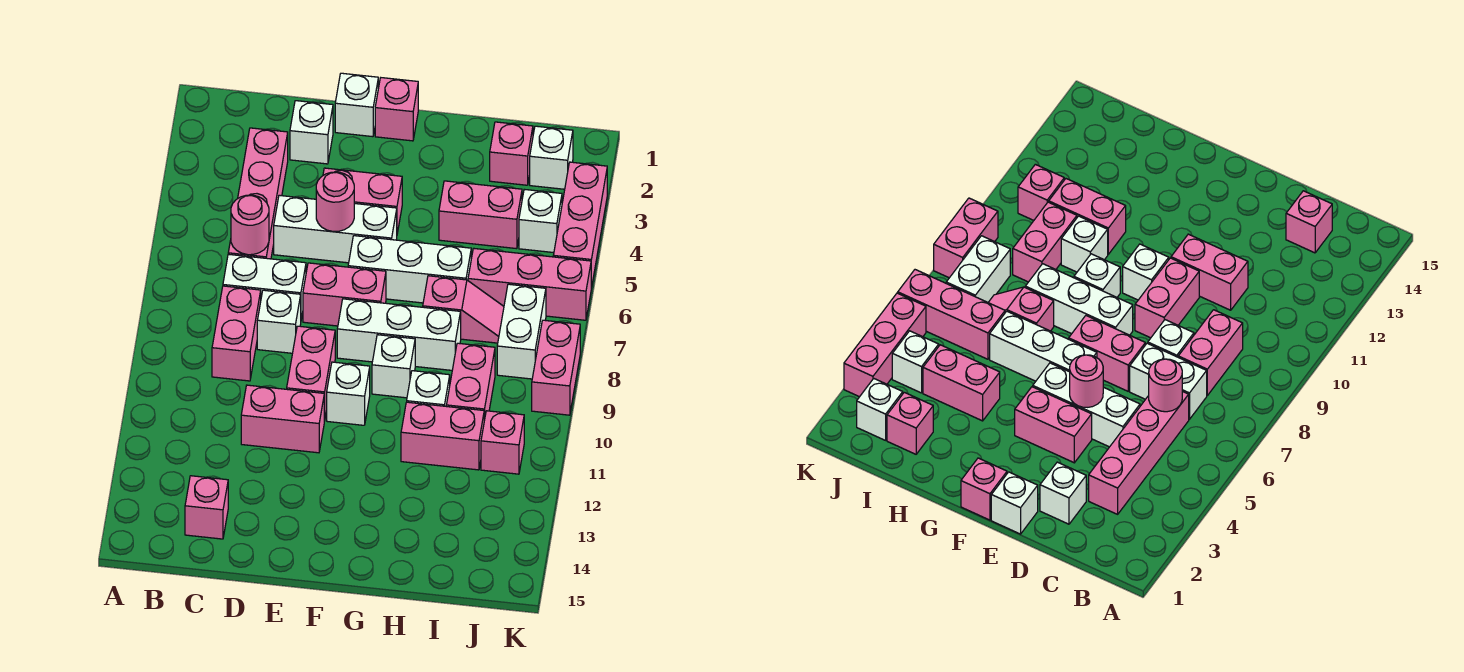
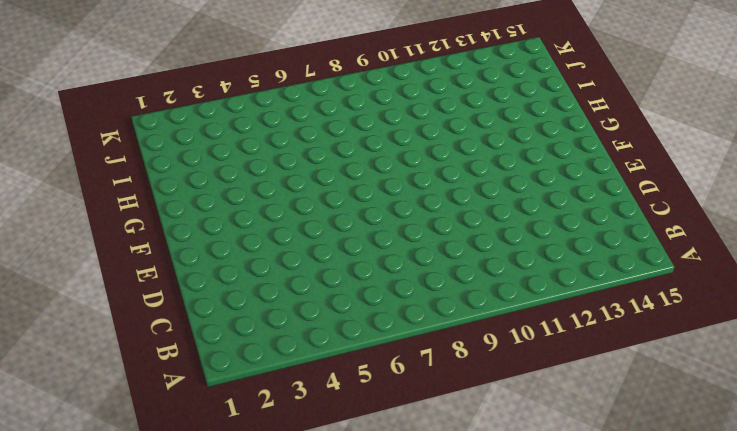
none -> pink 1x4 brick [228,128,288,259]
none -> white 1x2 brick [223,254,306,319]
none -> pink 1x2 brick [212,286,261,381]
none -> pink 1x1 brick [185,476,228,539]

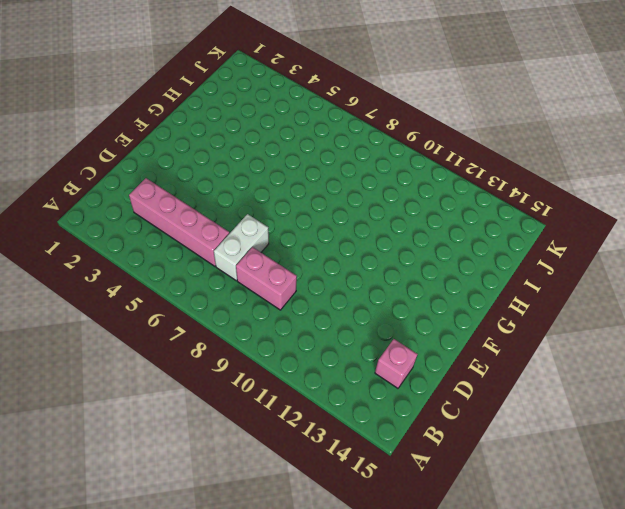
none -> white 1x1 brick [290,101,333,164]
none -> white 1x3 brick [274,195,397,263]
none -> white 1x1 brick [257,290,301,353]
none -> pink 1x2 brick [241,385,324,453]

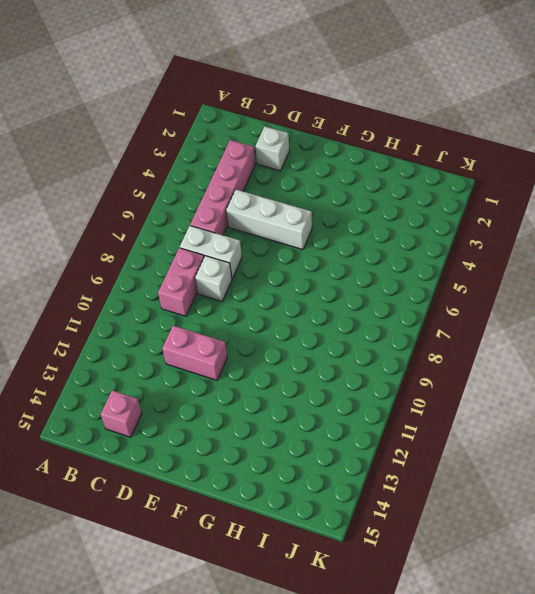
none -> white 1x1 brick [335,73,378,137]
none -> pink 1x2 brick [323,168,402,233]
none -> pink 1x2 brick [303,263,386,326]
none -> pink 1x2 brick [287,326,335,421]

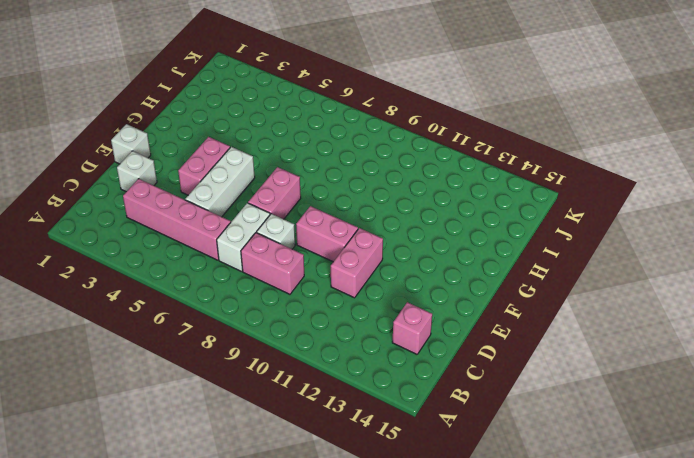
none -> pink 1x1 brick [375,78,418,141]
none -> white 1x3 brick [348,236,471,303]
none -> white 1x3 brick [337,299,461,370]
none -> white 1x1 brick [327,362,370,425]

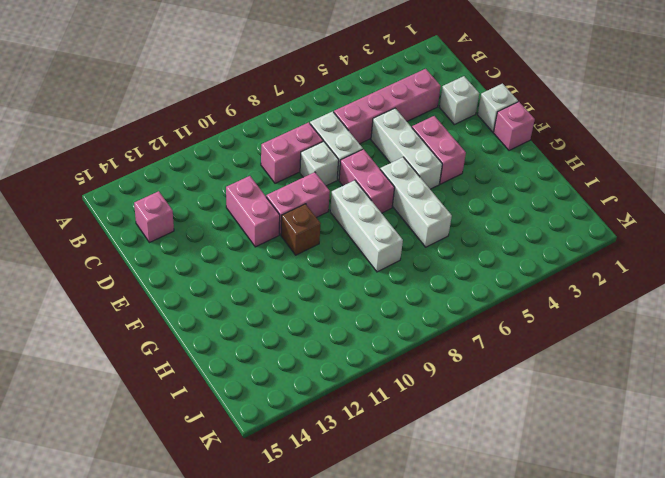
brown 1x1 brick [281,204,321,255] -> white 1x1 brick [327,362,370,425]
none -> white 1x1 brick [372,335,415,398]
none -> pink 1x2 brick [439,181,522,249]
none -> pink 1x2 slope [423,276,504,343]
none -> white 1x1 brick [407,371,450,406]

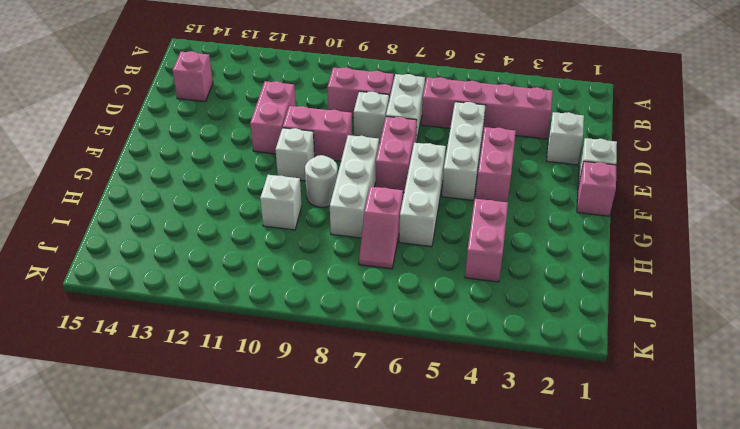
white 1x1 round brick [305,155,338,207] -> white 1x1 brick [372,335,415,398]
none -> pink 1x2 brick [401,402,484,470]
none -> pink 1x1 brick [490,122,533,185]
none -> pink 1x3 brick [468,249,591,320]
none -> pink 1x2 brick [446,343,495,420]

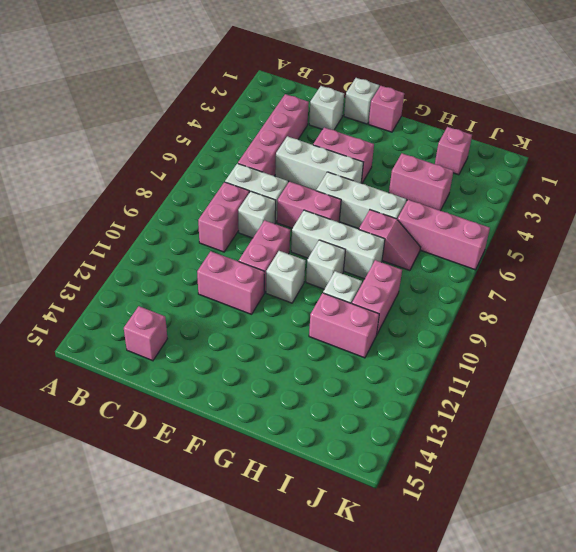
none -> white 1x1 brick [530,126,573,189]
none -> white 1x1 brick [519,189,562,253]
none -> white 1x2 brick [497,284,546,379]
none -> pink 1x1 brick [481,411,524,474]

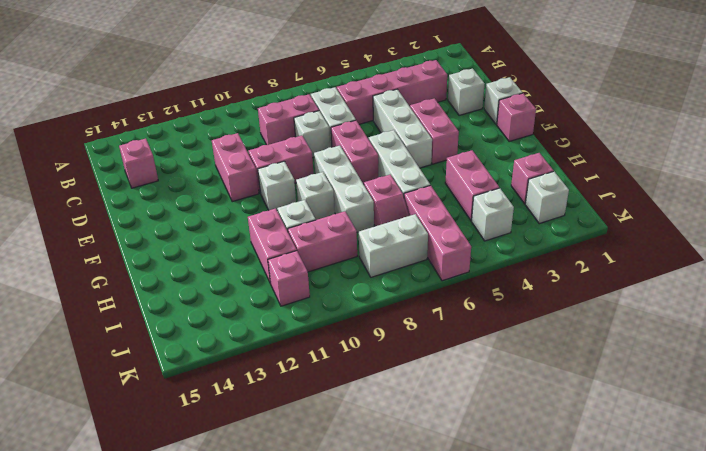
none -> pink 1x3 brick [553,162,607,288]
none -> pink 1x2 brick [532,320,580,415]
none -> pink 1x1 round brick [231,195,269,255]
none -> pink 1x1 round brick [316,172,354,232]

